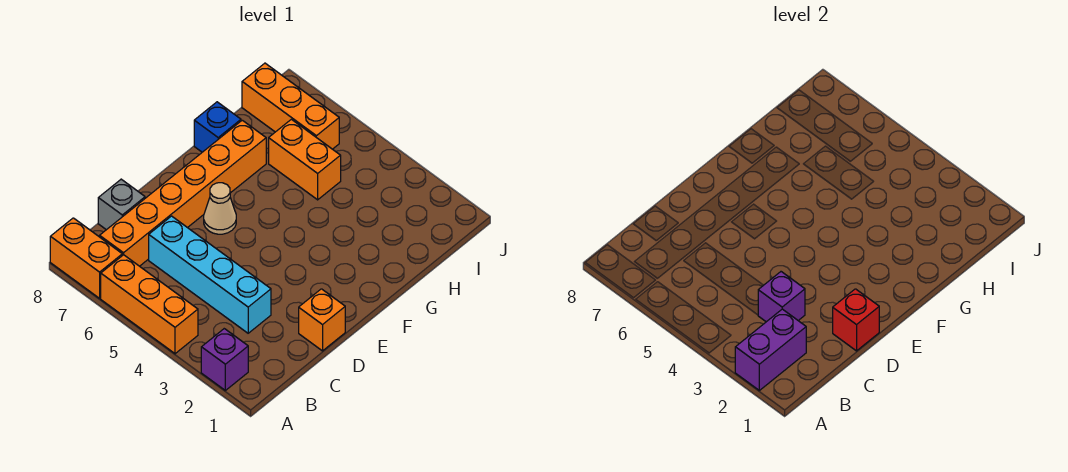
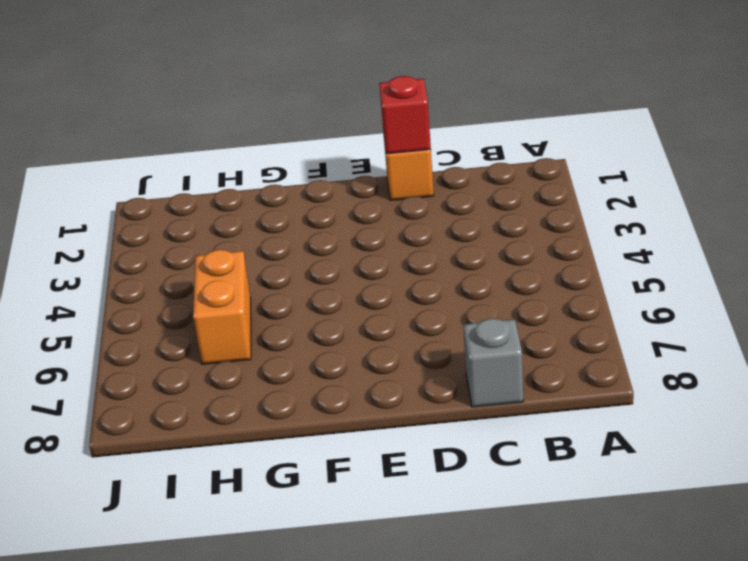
none -> purple 1x1 brick [201,329,248,390]
none -> orange 1x3 brick [101,255,198,354]
none -> orange 1x2 brick [50,218,122,298]

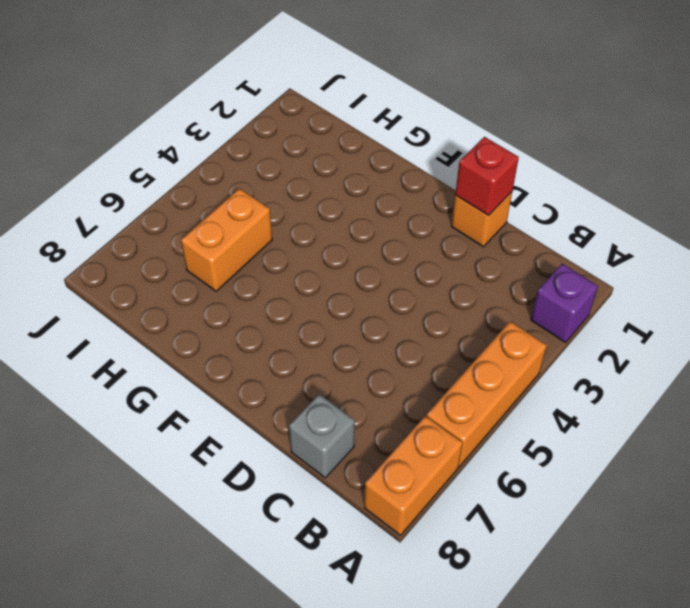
none -> orange 1x6 brick [100,120,266,266]
none -> cyan 1x4 brick [149,216,271,333]
none -> tan 1x1 cone [204,183,236,234]

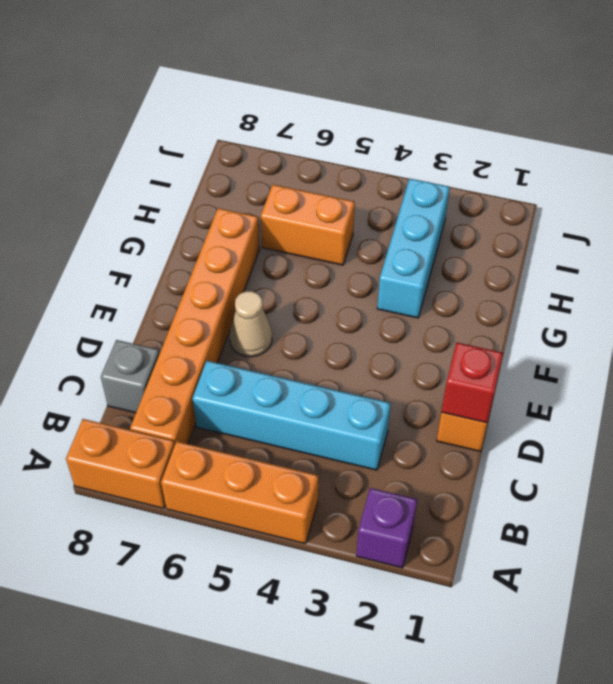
cyan 1x3 brick [377,179,450,318] -> none
none -> blue 1x1 brick [194,102,241,152]
none -> orange 1x3 brick [242,63,339,149]
none -> purple 1x2 brick [735,309,806,390]

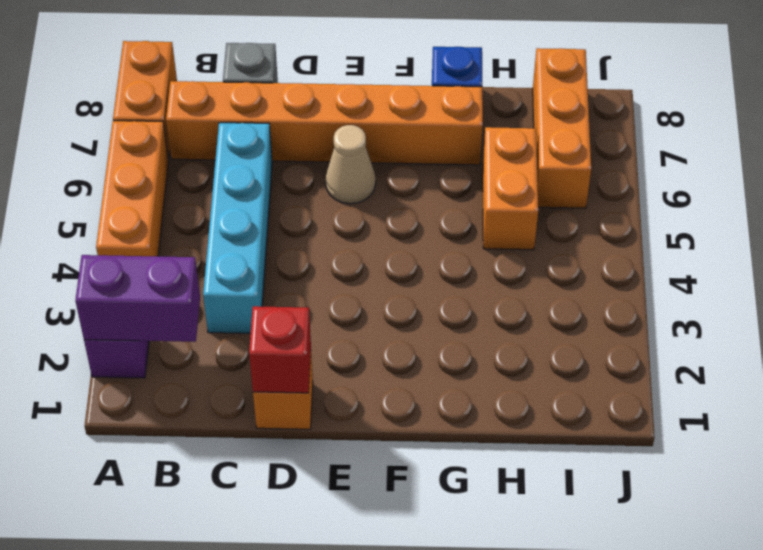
none -> purple 1x1 brick [758,272,805,322]

